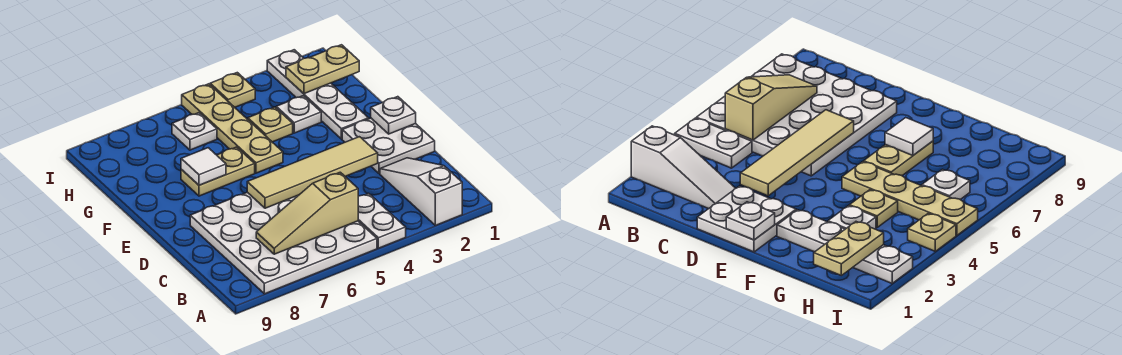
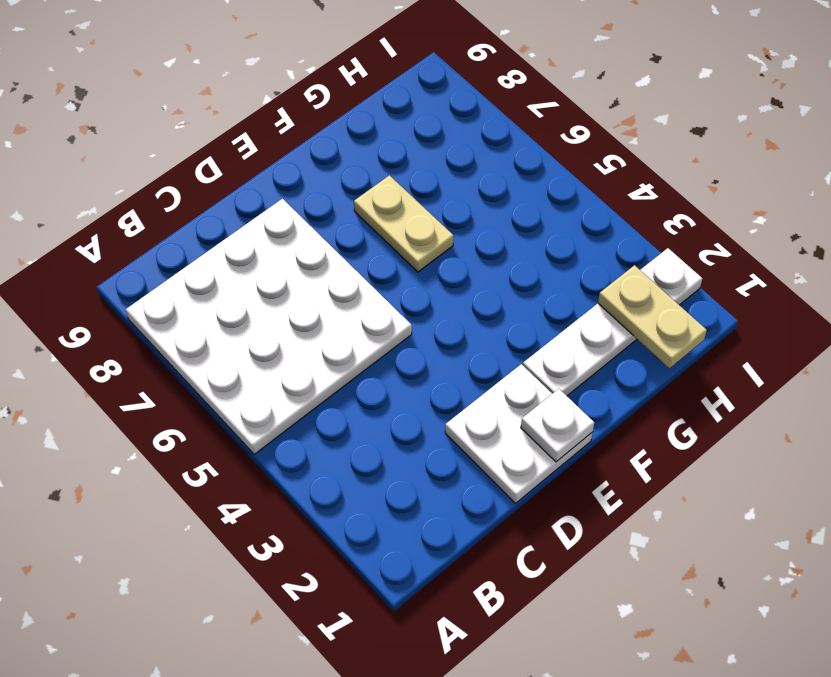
none -> white 1x3 slope [380,158,462,225]
none -> white 1x2 plate [358,193,406,248]
none -> tan 1x4 plate [182,84,283,173]

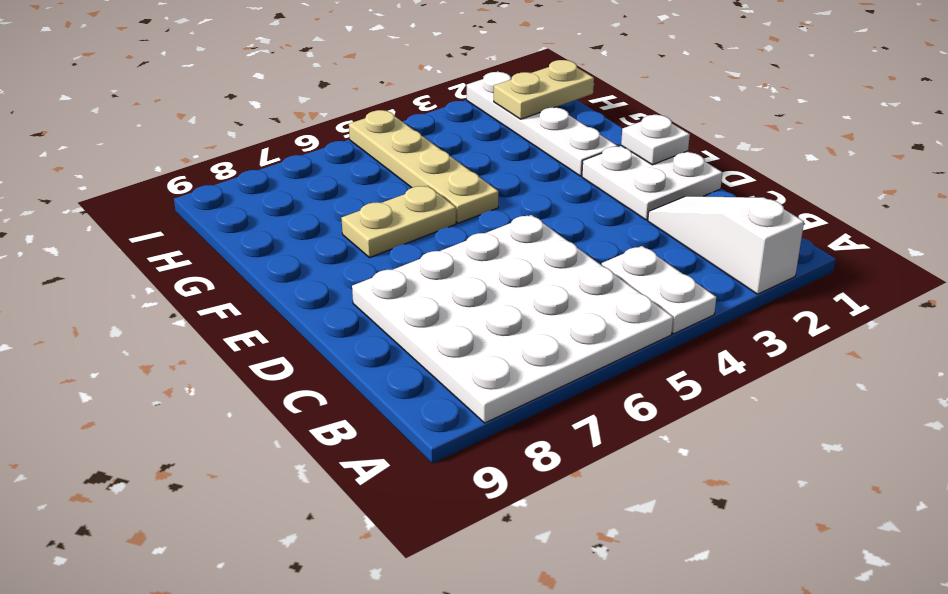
none -> white 1x1 plate [276,96,321,133]
none -> tan 1x1 plate [248,107,293,142]
none -> white 1x1 plate [172,113,217,150]

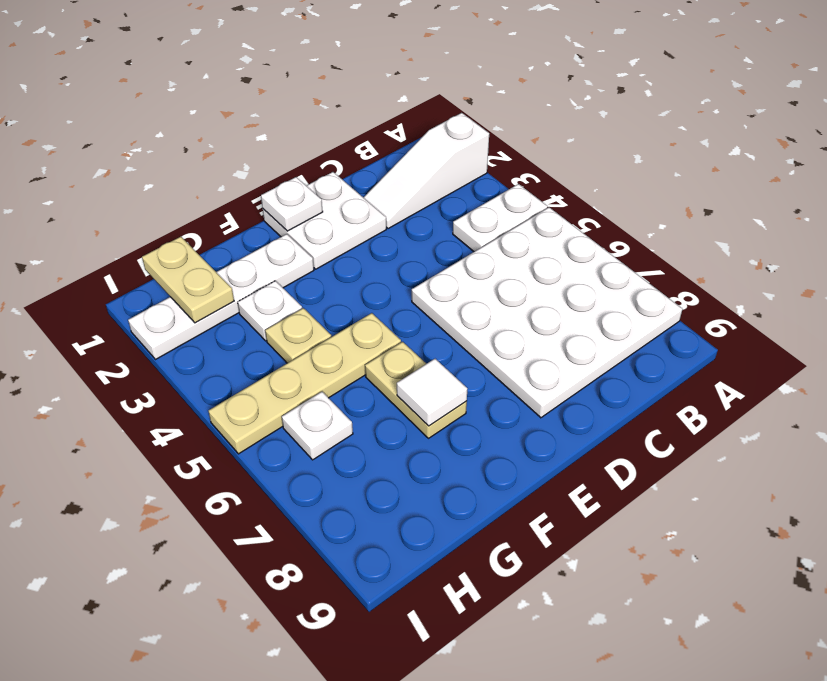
none -> tan 1x1 plate [210,73,255,107]
none -> tan 1x3 slope [256,172,358,254]
none -> tan 1x4 tile [247,137,378,208]

